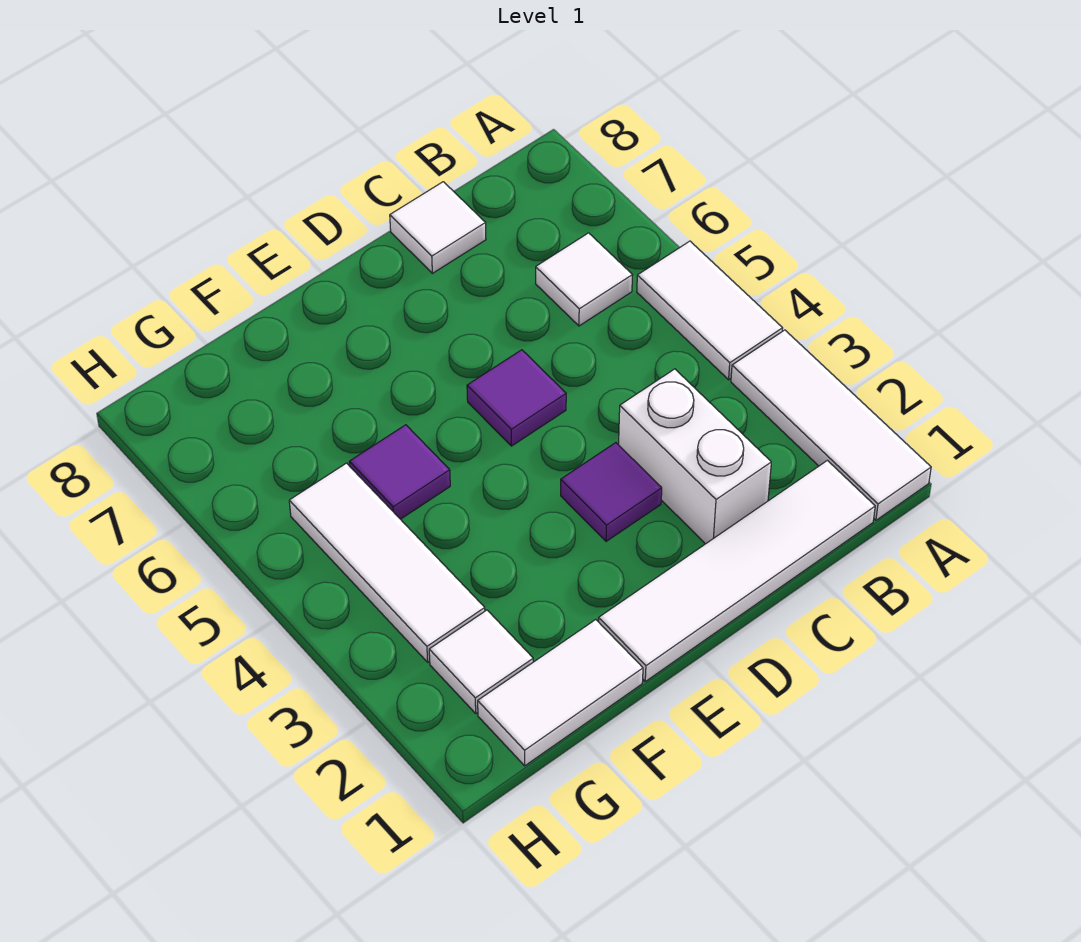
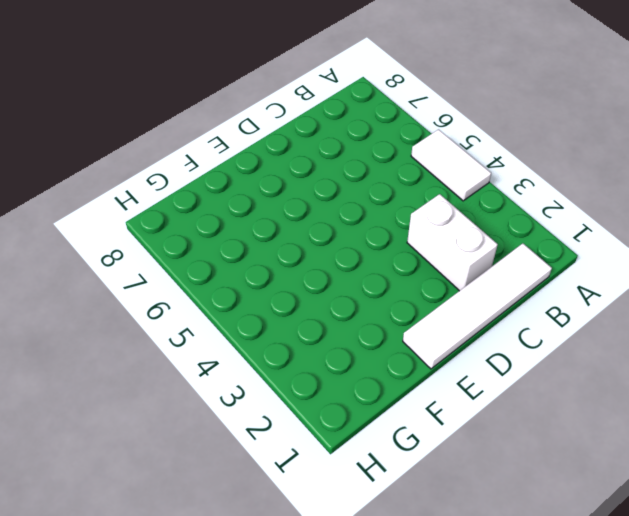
none -> white 1x3 tile [731,330,931,520]
none -> white 1x1 tile [536,233,632,326]
none -> white 1x1 tile [390,182,486,273]

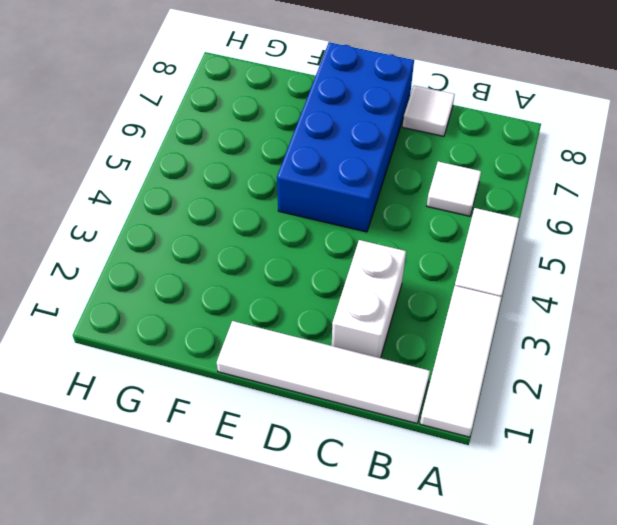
blue 2x4 brick [277,42,414,232] -> purple 1x1 tile [467,350,566,446]
none -> purple 1x1 tile [561,443,662,541]
none -> white 1x2 tile [478,620,643,766]
none -> purple 1x1 tile [349,425,450,519]

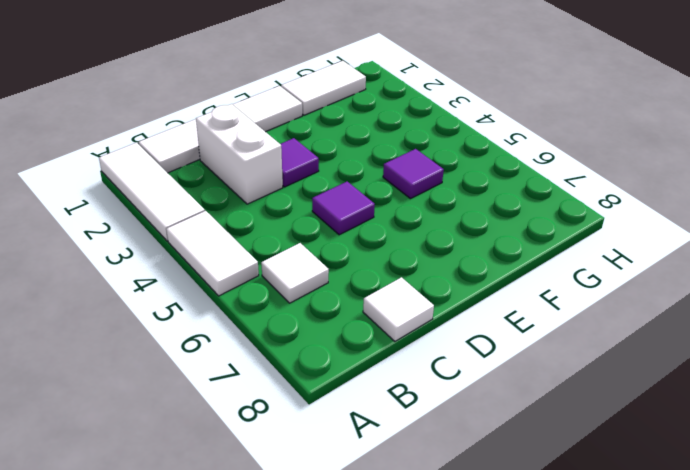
none -> white 1x1 tile [429,610,533,713]
none -> white 1x3 tile [289,463,485,662]

